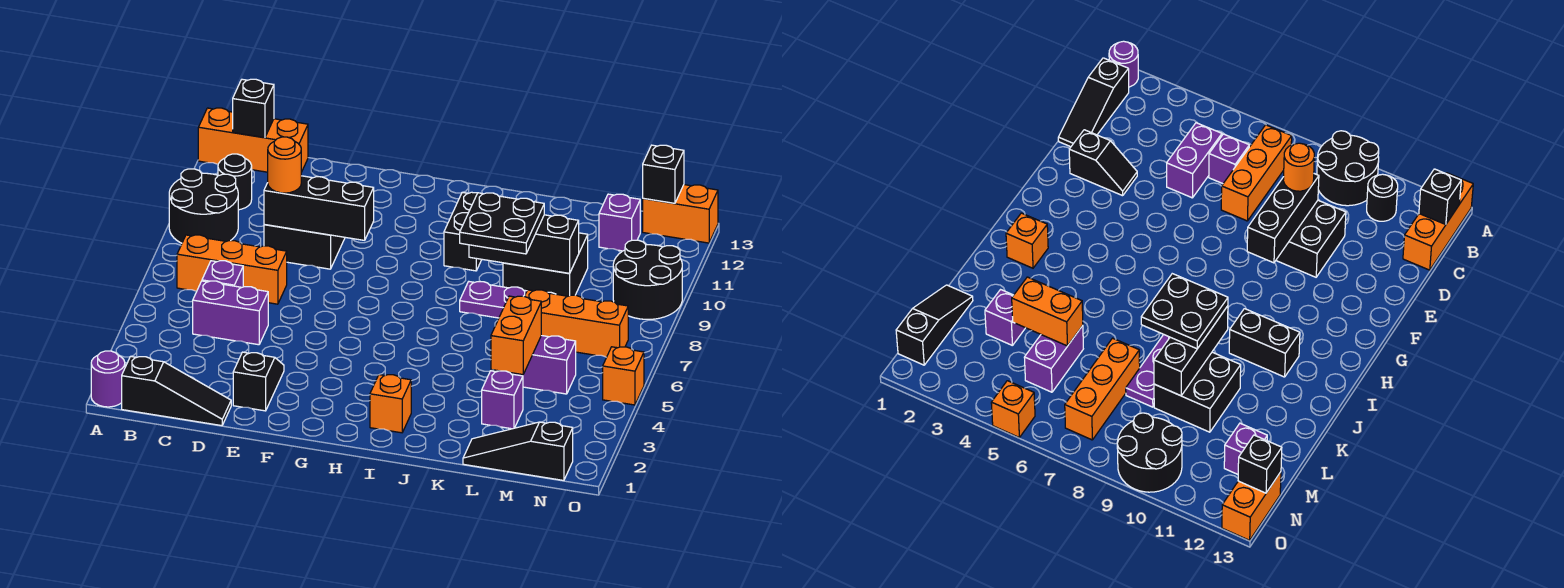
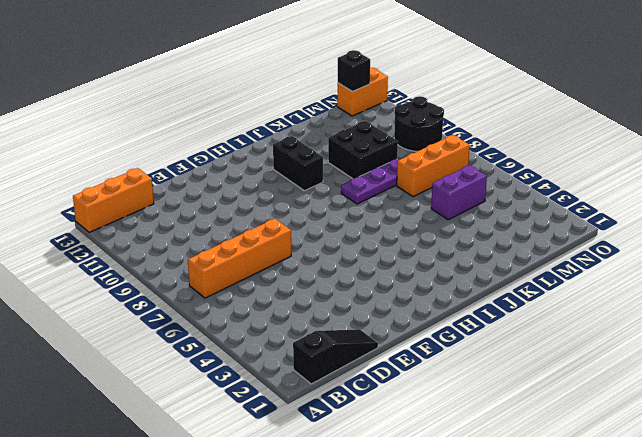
orange 1x4 brick [188,219,291,298] -> orange 1x3 brick [177,235,287,304]
none -> purple 1x1 round brick [91,351,125,407]
none -> black 2x2 round brick [169,169,238,243]
none -> black 1x1 round brick [218,154,252,210]

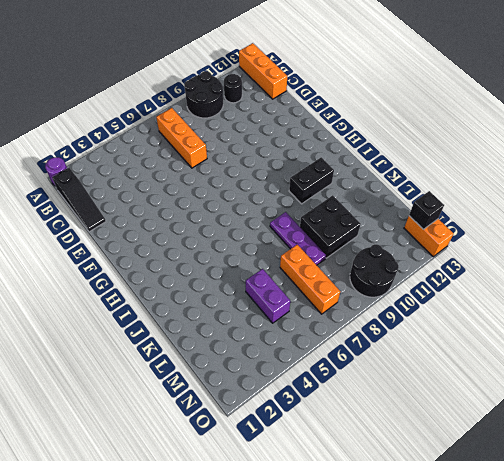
none -> purple 1x2 brick [193,281,268,345]
none -> purple 1x1 brick [202,261,243,287]
none -> black 2x2 brick [264,225,345,269]

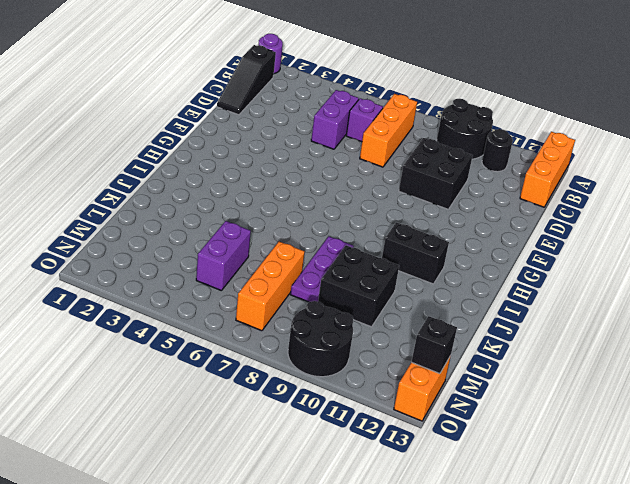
none -> black 1x2 slope [233,352,284,411]
none -> orange 1x1 brick [370,375,411,433]
none -> black 1x3 slope [463,422,573,481]

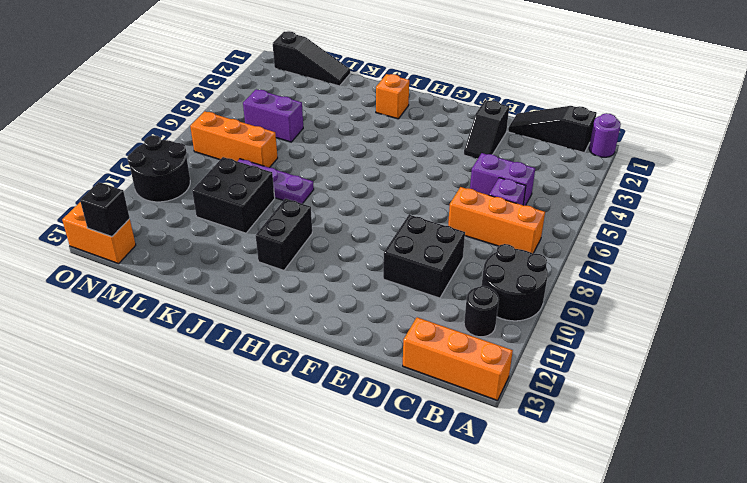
none -> purple 1x1 brick [482,371,523,429]
none -> purple 1x1 brick [599,194,640,251]
none -> orange 1x1 brick [603,347,644,405]

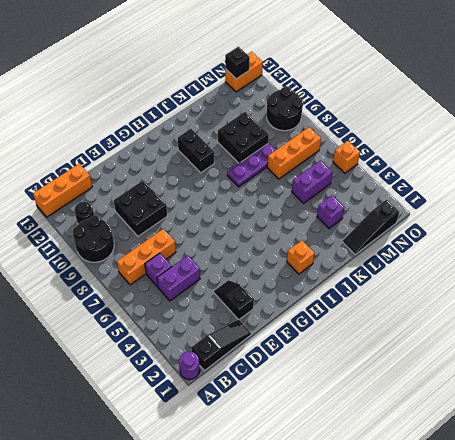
none -> purple 1x1 brick [599,194,640,251]
none -> black 1x1 brick [233,79,274,138]
none -> black 1x3 brick [264,176,374,240]

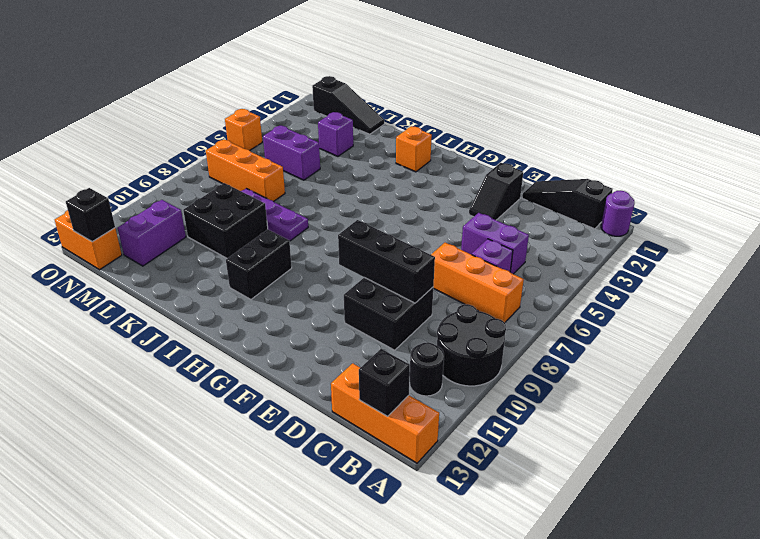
purple 1x2 brick [118,200,186,266] -> purple 1x1 brick [599,194,640,251]
none -> black 2x2 round brick [613,240,682,319]
none -> black 1x3 brick [469,215,579,273]
none -> orange 1x2 brick [491,296,541,375]

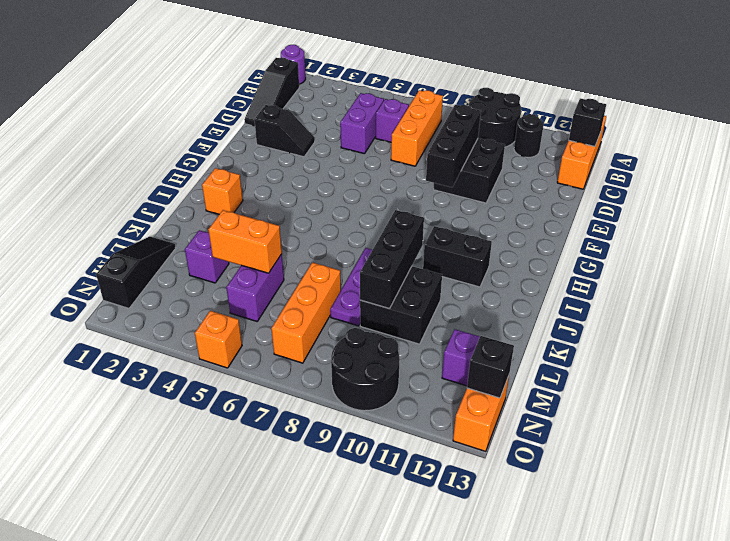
none -> orange 1x1 round brick [268,137,301,193]
none -> black 2x2 plate [460,193,544,254]

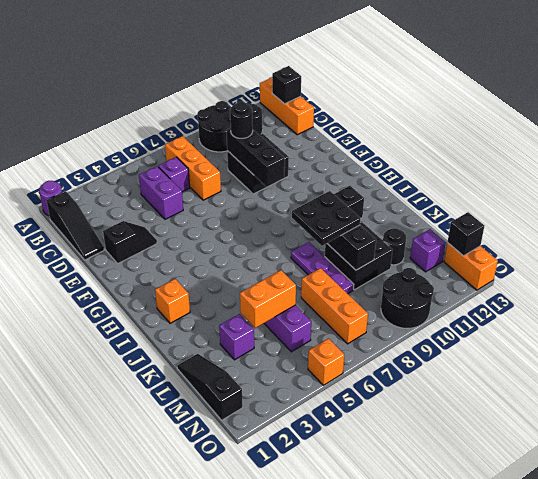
black 1x1 round brick [230,102,253,138] -> orange 1x1 round brick [268,137,301,193]
black 1x1 round brick [383,228,406,265] -> none

